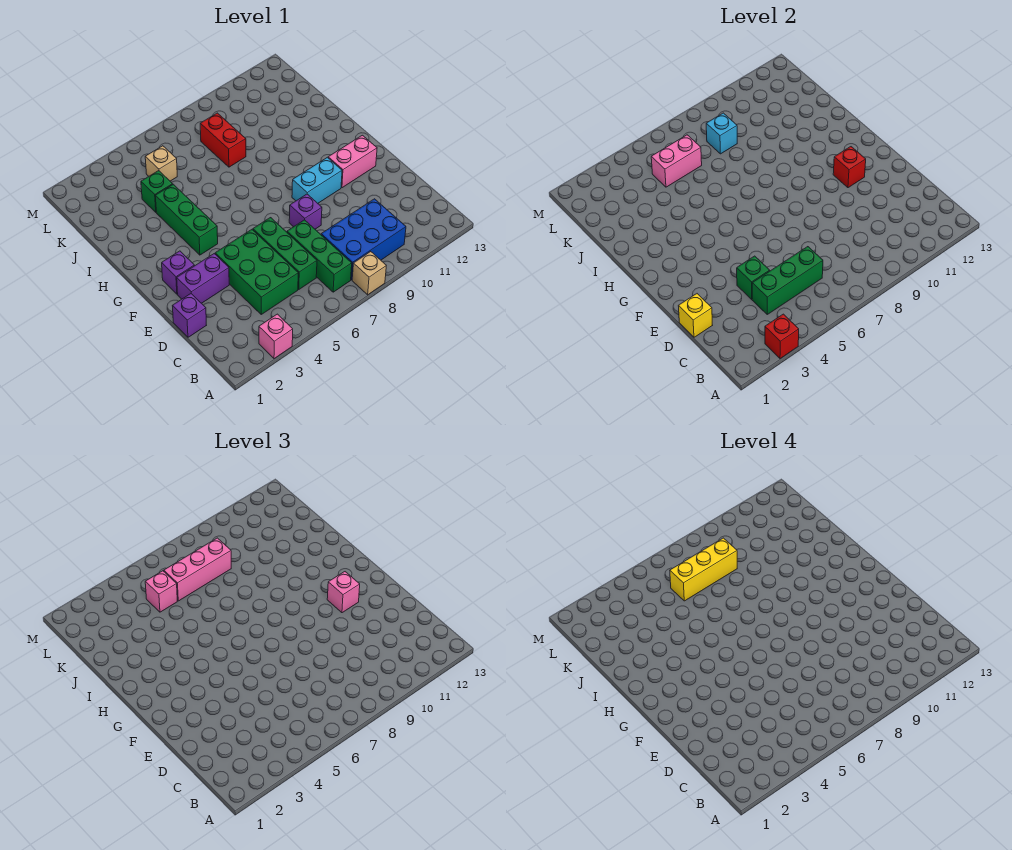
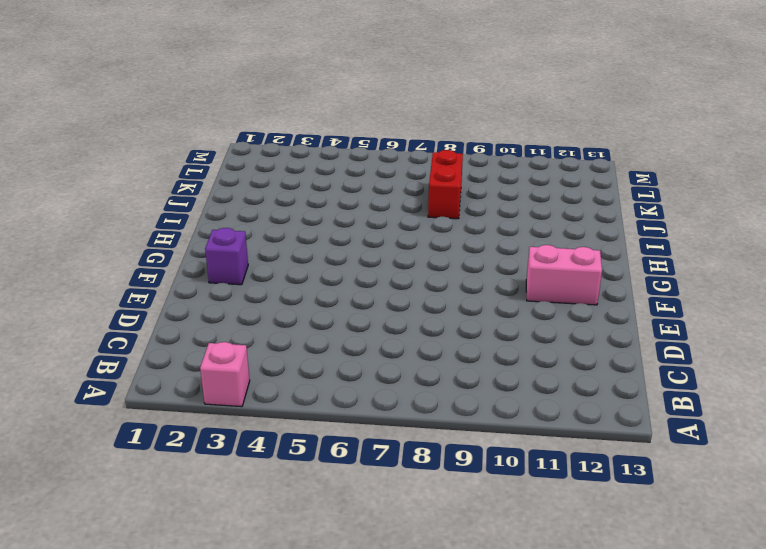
none -> tan 1x1 brick [352,252,386,295]
none -> green 1x3 brick [287,220,352,292]
none -> blue 2x3 brick [321,199,406,280]

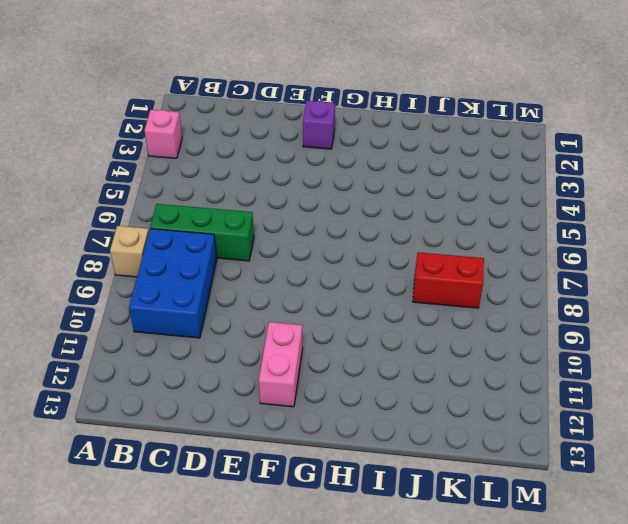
none -> green 2x3 brick [215,230,298,314]
none -> green 1x3 brick [253,218,317,289]
none -> purple 1x1 brick [173,294,206,337]

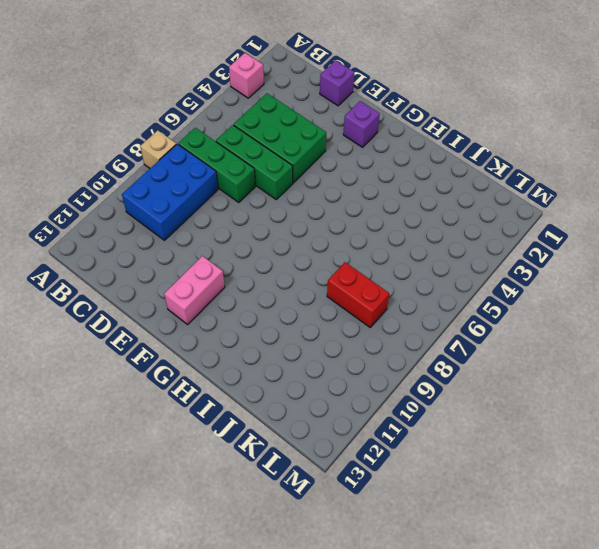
none -> purple 1x2 brick [177,254,229,303]
none -> purple 1x1 brick [289,194,322,229]
none -> cyan 1x2 brick [292,157,342,203]

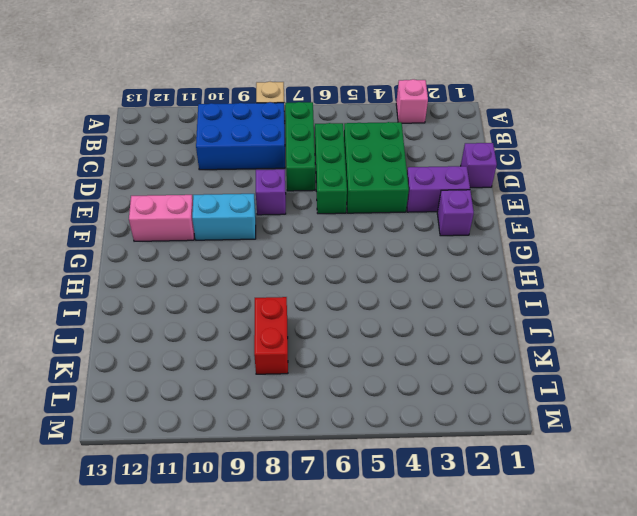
none -> green 1x3 brick [155,184,218,255]
none -> green 1x1 brick [141,171,173,212]
none -> tan 1x1 brick [145,146,177,181]

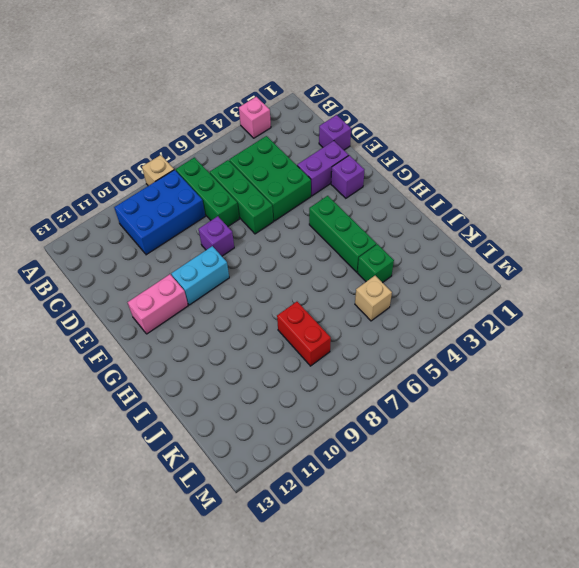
none -> red 1x1 brick [765,314,799,359]
none -> green 1x3 brick [752,247,823,314]
none -> yellow 1x1 brick [679,294,712,337]

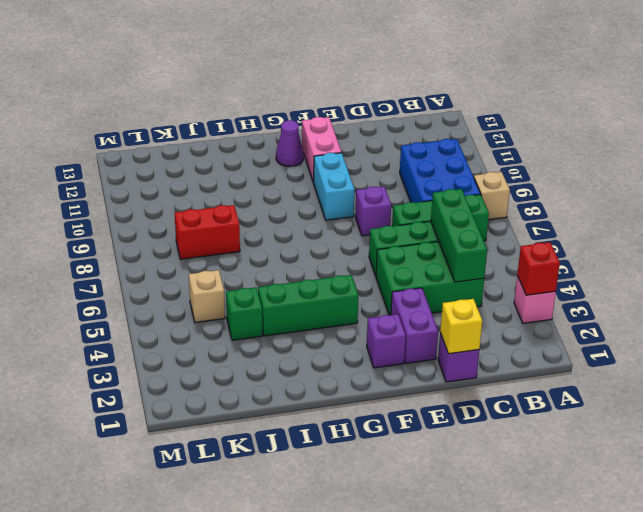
purple 1x1 cone [276,120,303,166] -> none
none -> green 1x1 brick [737,256,770,299]
none -> red 1x1 brick [833,147,866,188]
none -> pink 1x2 brick [651,135,702,187]

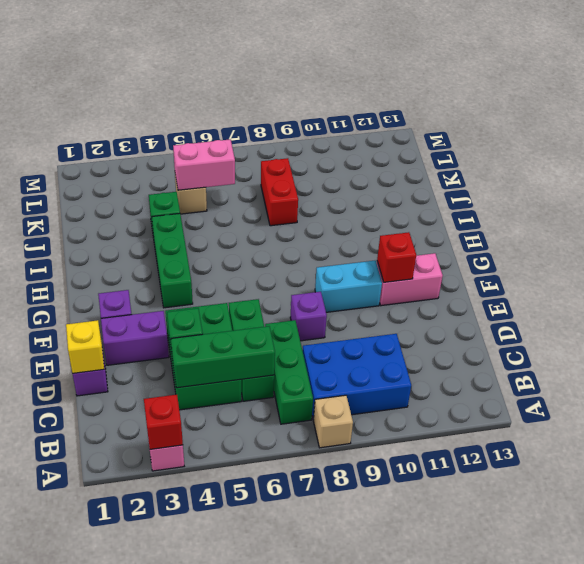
none -> cyan 1x1 brick [706,113,737,154]
none -> pink 1x1 brick [327,572,360,613]
none -> pink 1x1 brick [145,571,177,612]

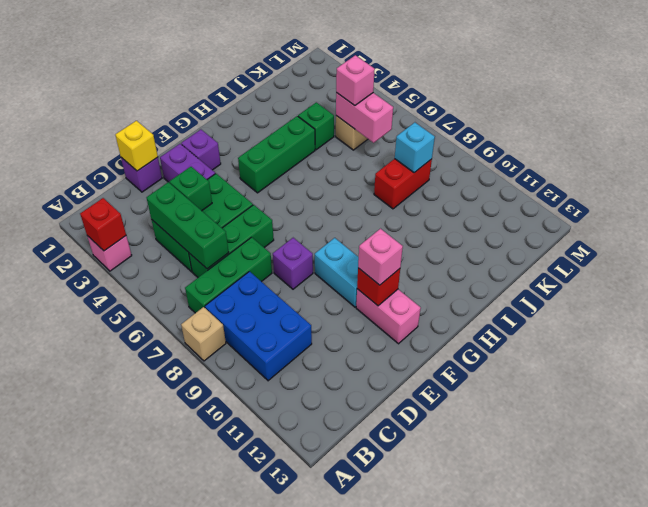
none -> pink 1x3 brick [164,538,231,601]
none -> yellow 1x3 brick [670,538,737,601]

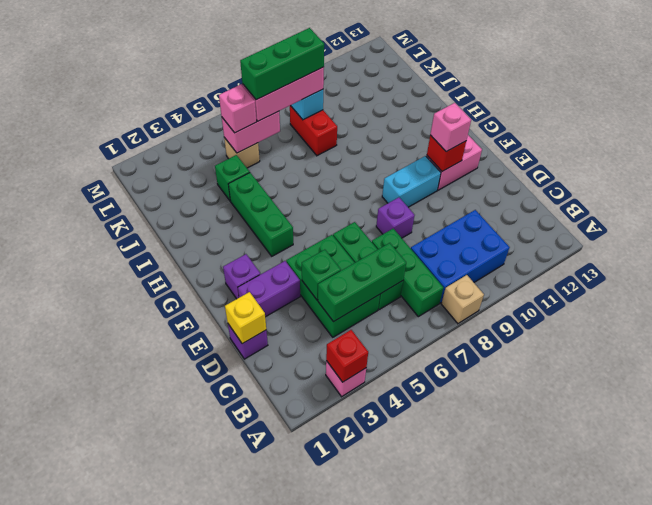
green 1x3 brick [240,28,324,100] -> yellow 1x3 brick [670,538,737,601]

